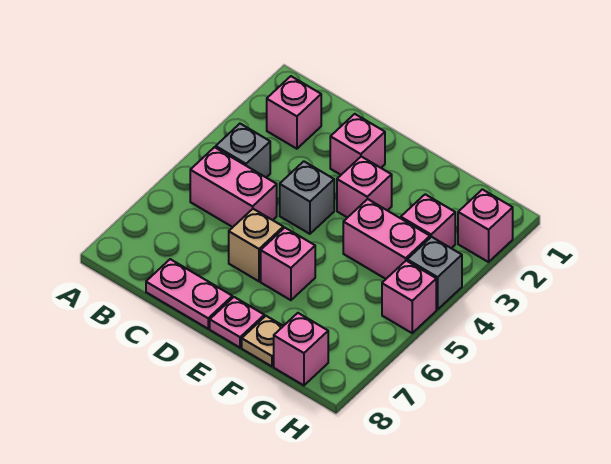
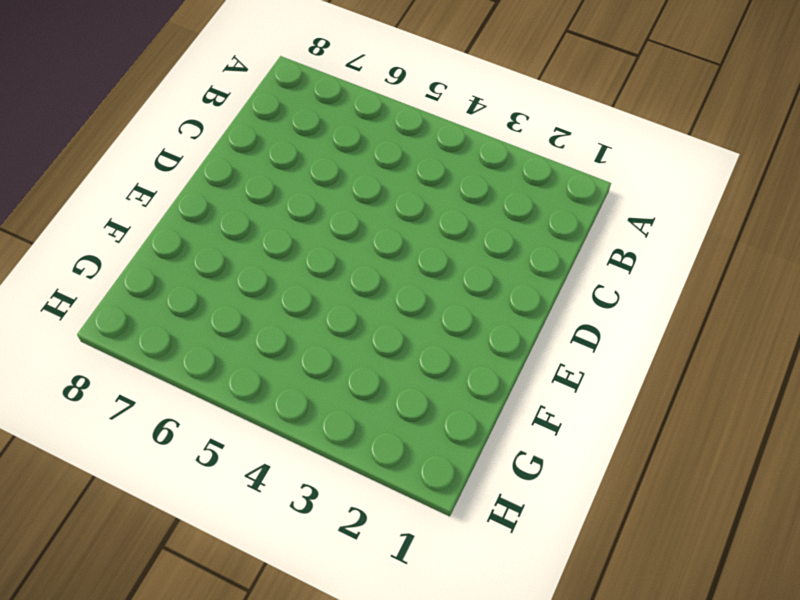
none -> pink 1x1 brick [267,76,321,149]
none -> grey 1x1 brick [216,124,270,177]
none -> pink 1x2 brick [190,147,277,227]

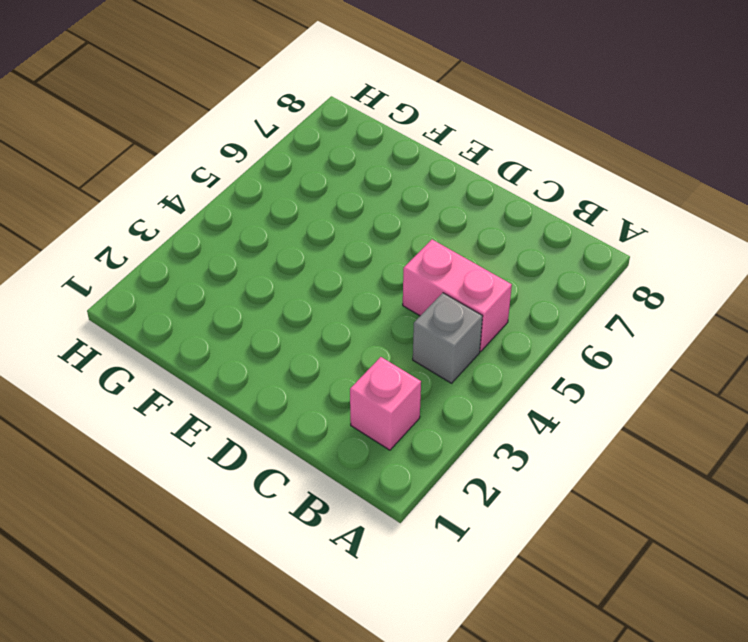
none -> pink 1x2 plate [146,259,232,329]
none -> pink 1x1 brick [330,114,385,175]
none -> grey 1x1 brick [280,161,334,234]

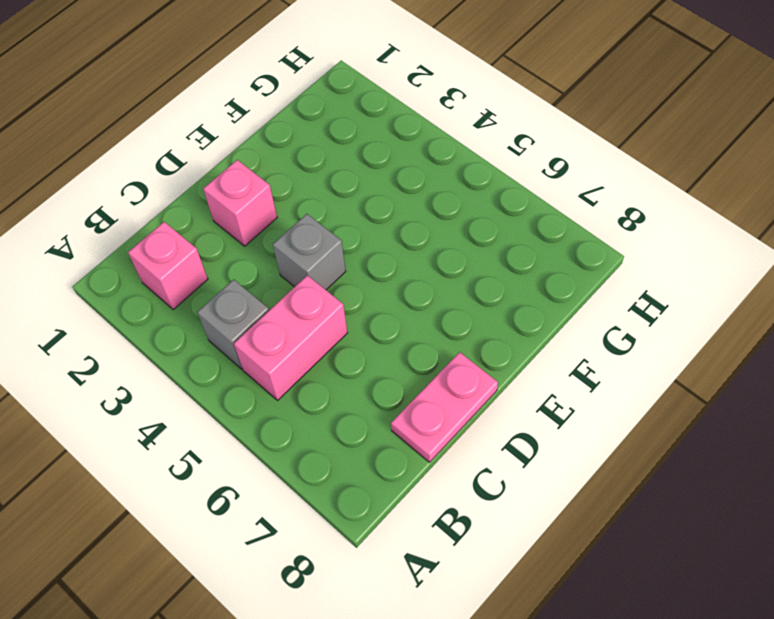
none -> tan 1x1 brick [229,209,283,281]
none -> pink 1x1 brick [337,157,392,218]
none -> pink 1x1 brick [261,228,315,300]

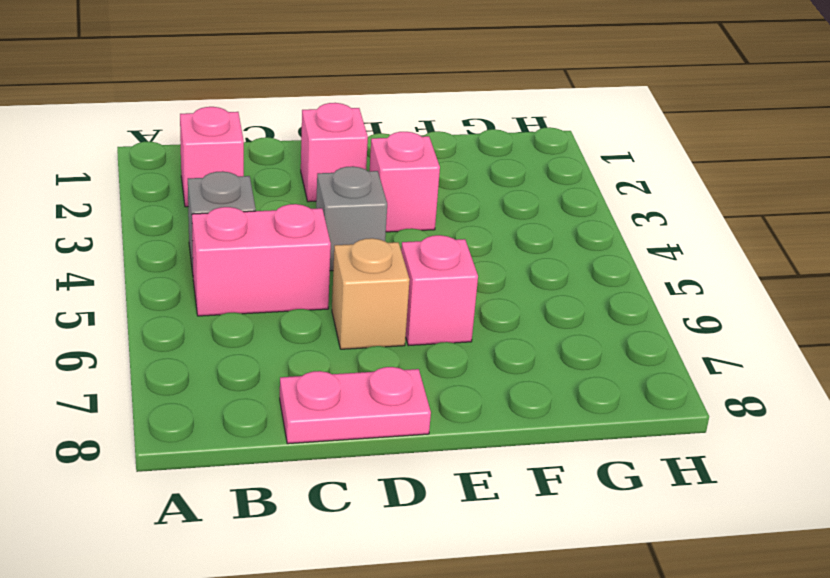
none -> pink 1x1 plate [210,297,264,348]
none -> pink 1x2 brick [343,199,430,279]
none -> tan 1x1 plate [242,316,283,366]

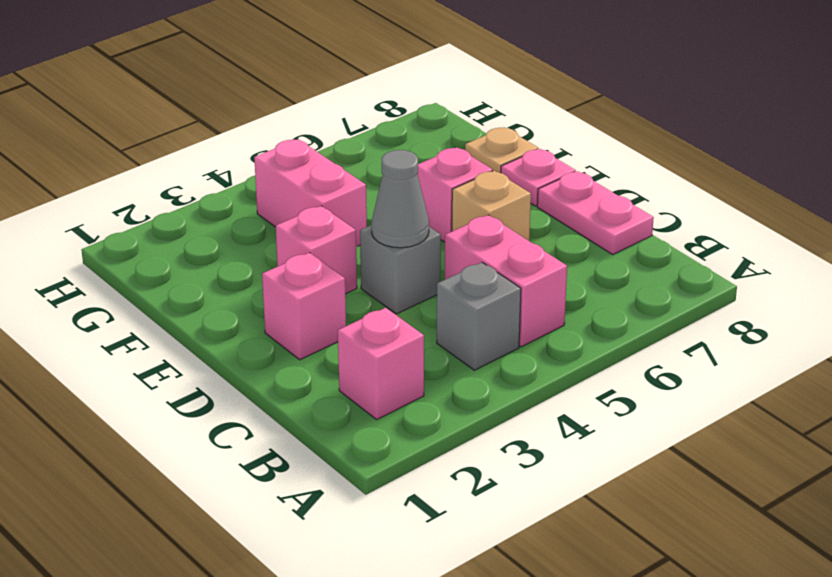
grey 1x1 cone [371,150,429,248] -> none
none -> pink 1x1 brick [401,194,455,248]
none -> pink 1x1 brick [274,313,328,385]
none -> pink 1x1 brick [458,189,513,262]

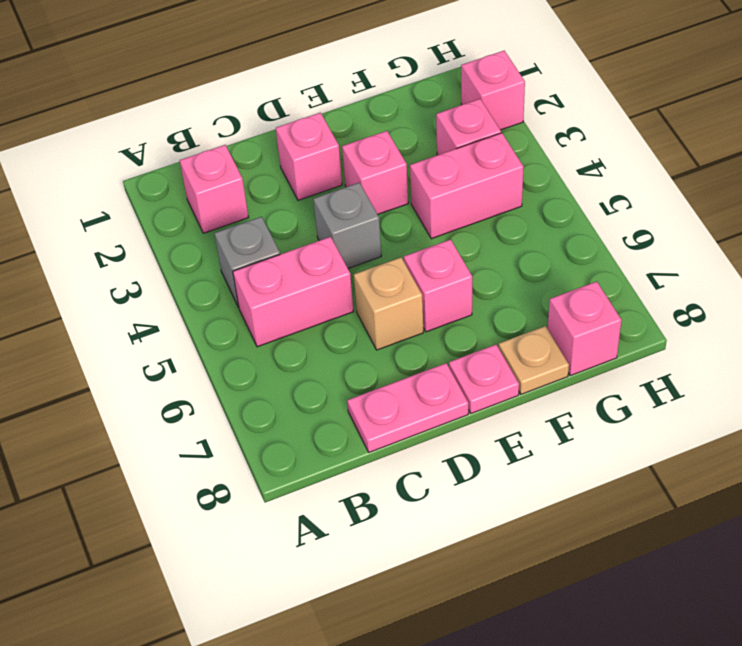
none -> grey 1x1 brick [407,237,462,309]
none -> pink 1x1 brick [382,261,436,333]

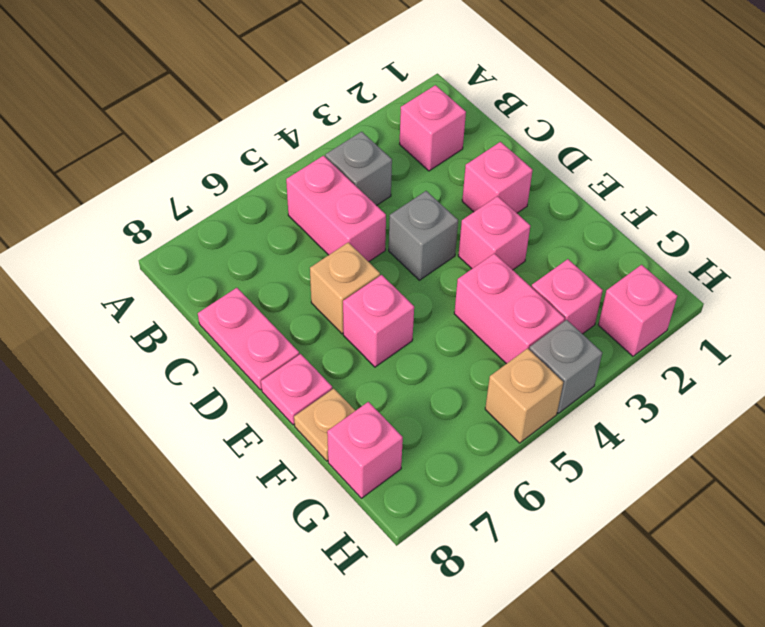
tan 1x1 brick [485,348,563,443] -> pink 1x1 brick [382,261,436,333]

